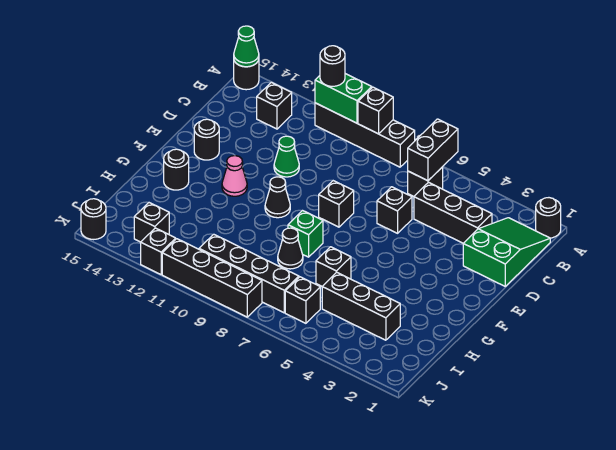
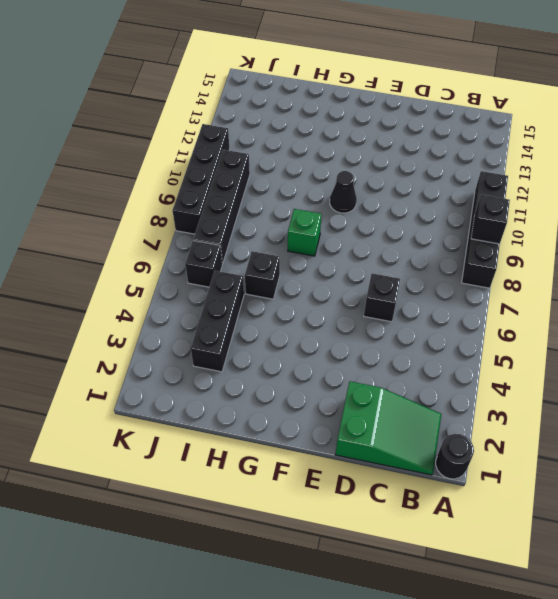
none -> black 1x1 round brick [234,60,259,90]
none -> black 1x1 brick [408,167,443,196]
none -> black 1x1 brick [257,82,292,129]

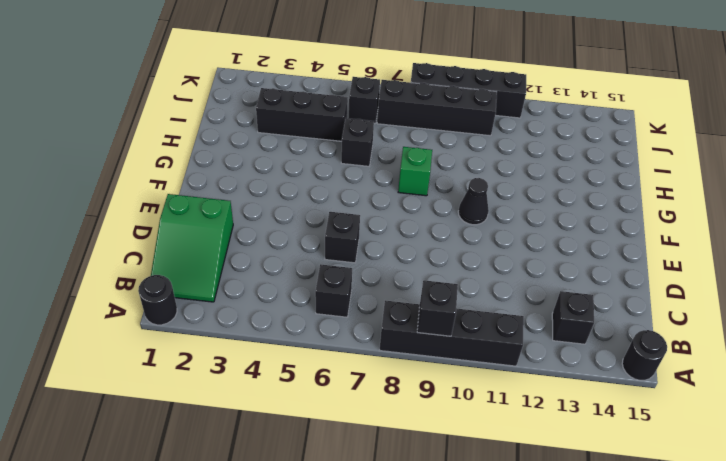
none -> black 1x3 brick [414,182,492,243]
none -> green 1x1 cone [274,136,299,177]
none -> black 1x1 brick [319,181,354,227]

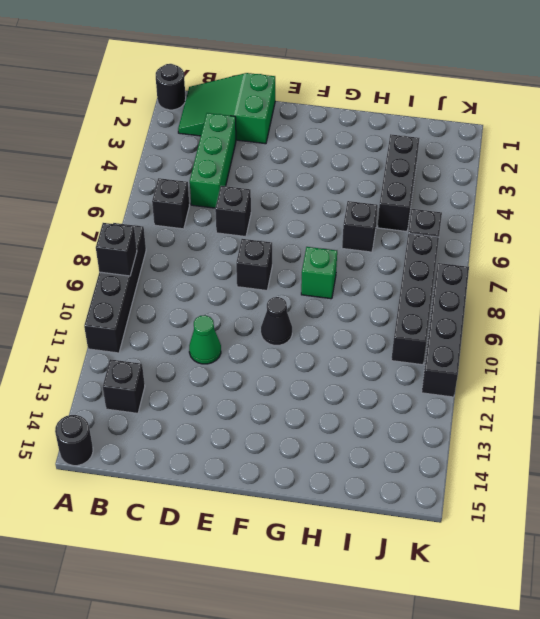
green 1x3 brick [190,113,236,208] -> black 1x3 brick [414,182,492,243]
none -> black 1x1 round brick [194,119,219,160]
none -> pink 1x1 cone [222,156,247,196]
none -> black 1x1 round brick [164,149,189,190]

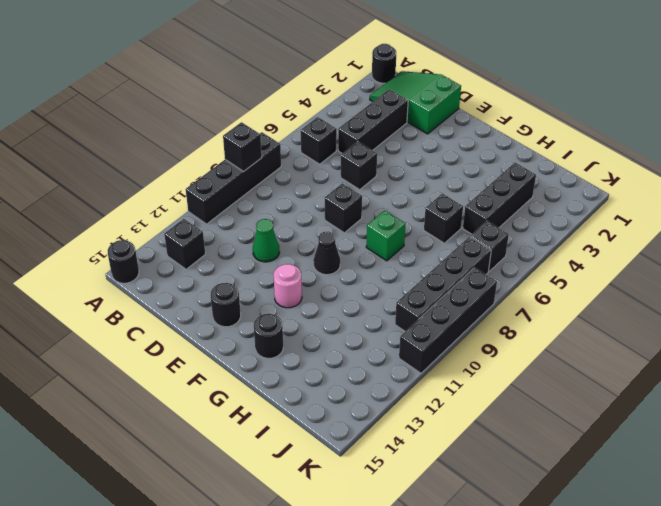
pink 1x1 round brick [273,264,302,308] -> pink 1x1 cone [222,156,247,196]
none -> black 1x1 cone [278,228,303,269]
none -> black 1x1 brick [134,203,169,242]
none -> black 1x1 brick [141,228,176,274]

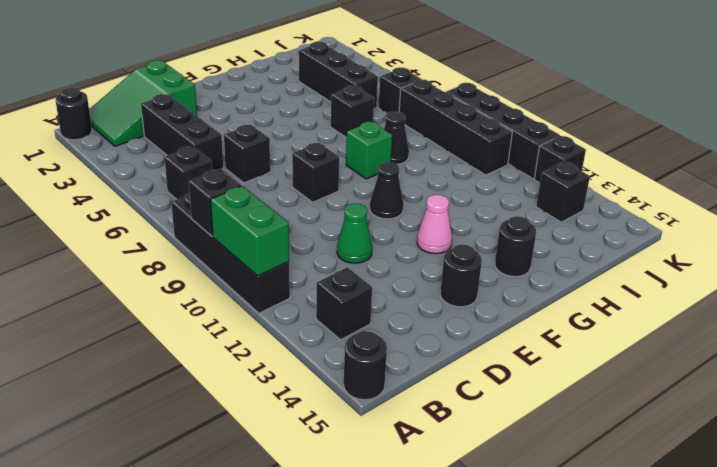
none -> black 1x1 round brick [81,199,106,240]
none -> black 1x2 brick [408,119,458,181]
none -> green 1x1 cone [234,26,259,67]

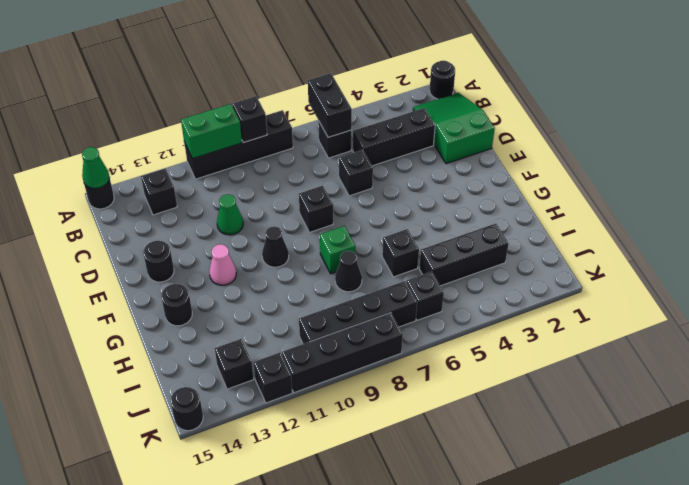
none -> black 1x1 round brick [320,46,345,86]

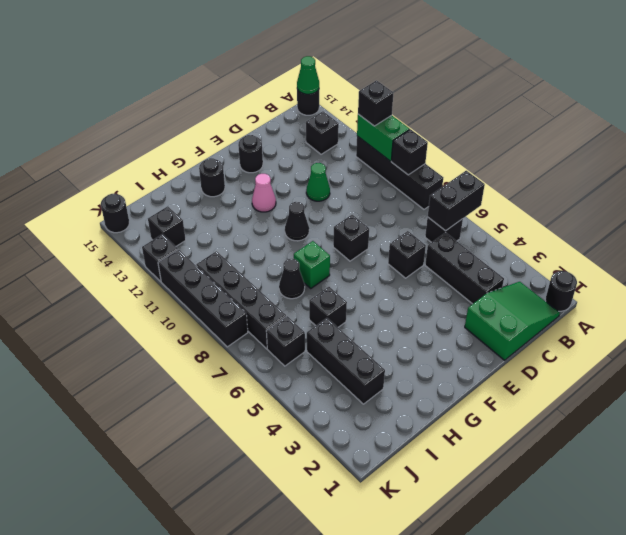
black 1x1 brick [358,80,393,126] -> black 1x1 round brick [320,46,345,86]

